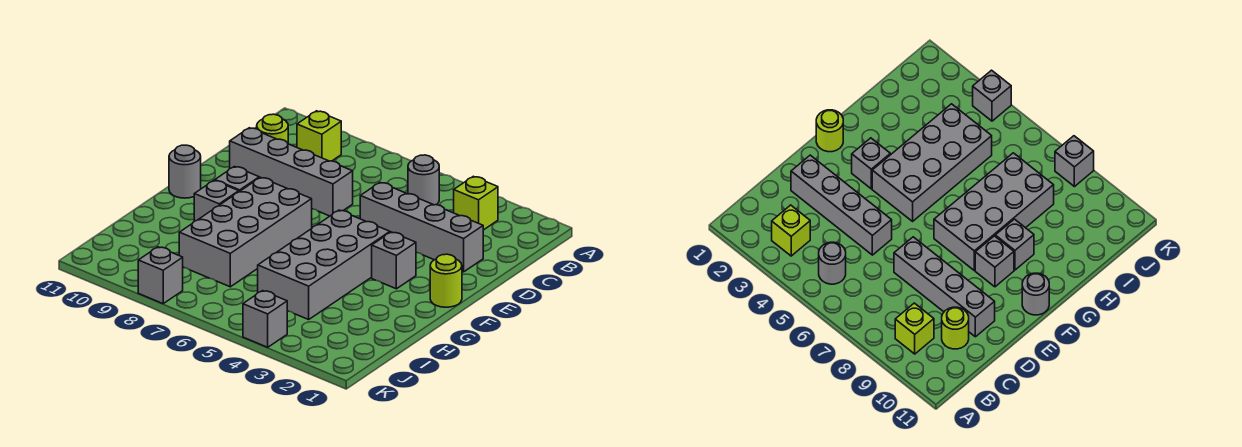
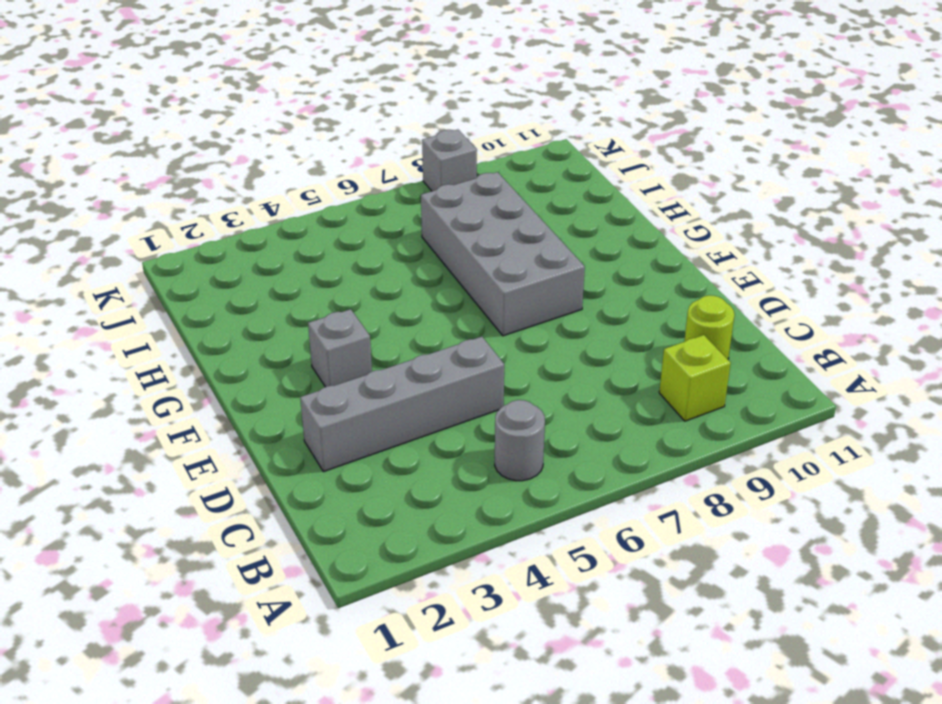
none -> lime 1x1 brick [454,176,498,230]
none -> grey 1x4 brick [230,128,353,216]
none -> lime 1x1 round brick [430,254,462,307]

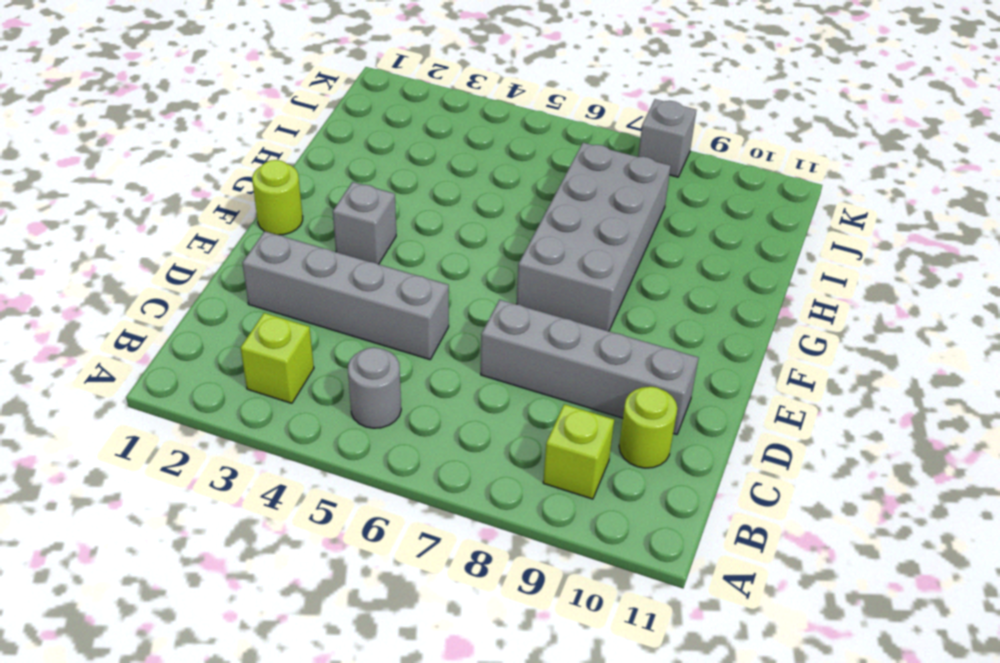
none -> grey 2x4 brick [258,210,390,319]
none -> grey 1x1 brick [215,167,259,192]
none -> grey 1x1 round brick [169,145,201,198]

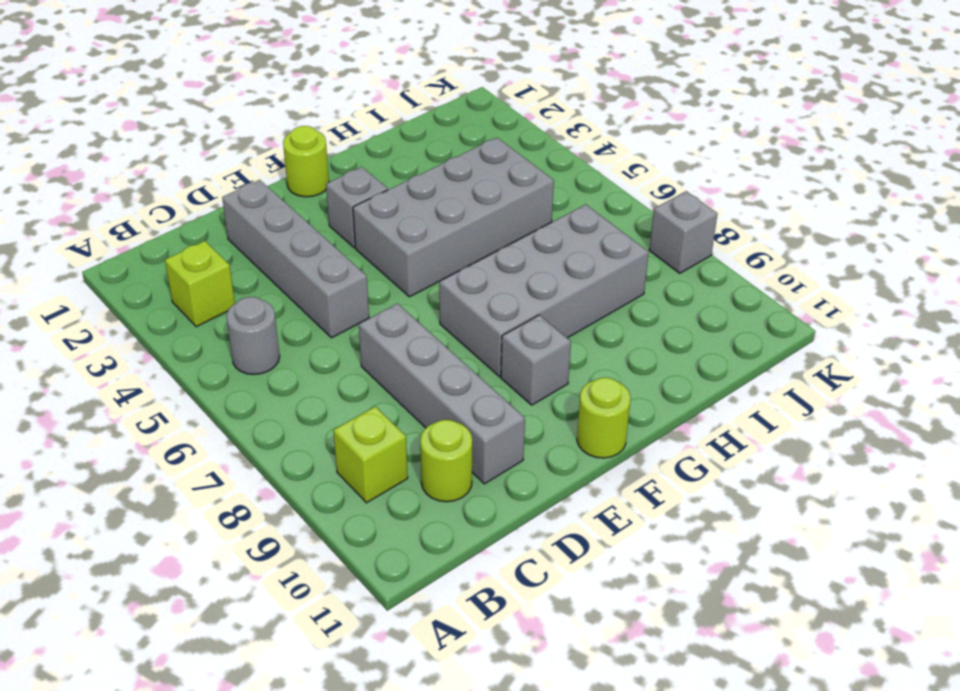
lime 1x1 round brick [577,378,631,458] -> grey 1x1 round brick [169,145,201,198]
none -> grey 1x1 brick [194,181,239,221]
none -> grey 1x1 brick [243,291,287,347]

